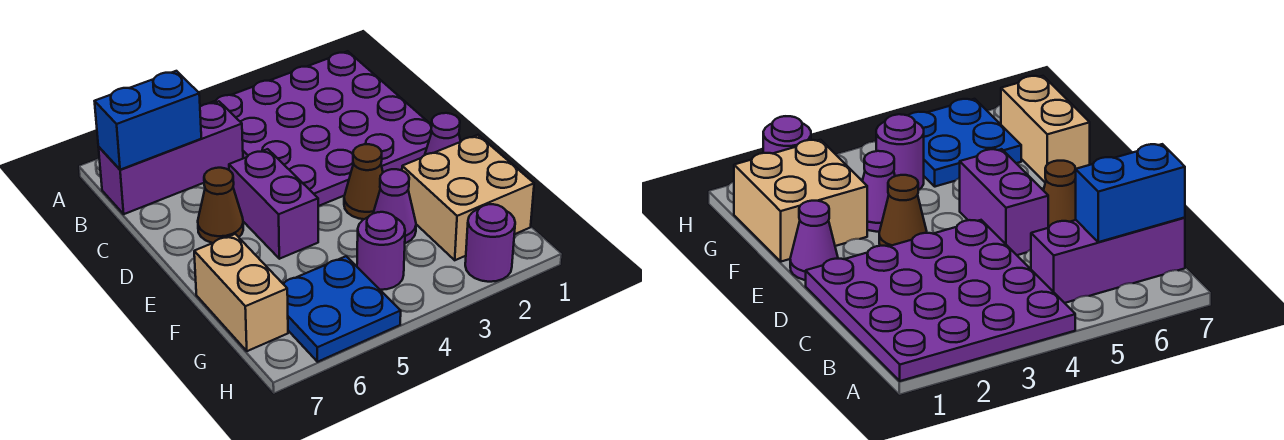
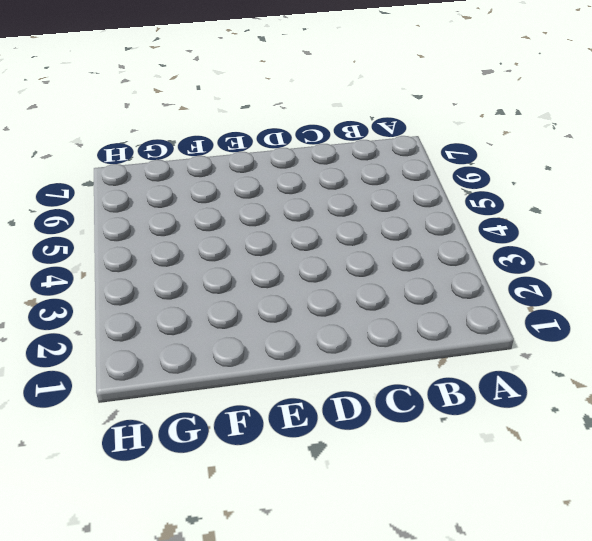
none -> purple 4x4 plate [211,51,432,206]
none -> purple 1x3 brick [98,101,243,214]
none -> purple 1x2 brick [229,149,318,259]

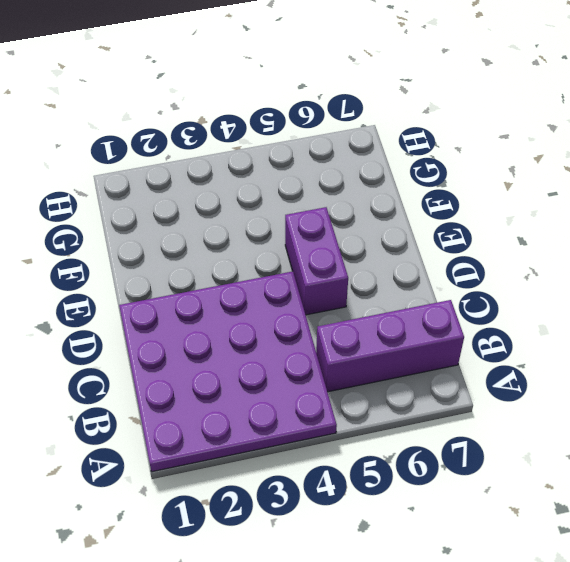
none -> brown 1x1 cone [198,168,243,243]
none -> purple 1x1 cone [425,113,461,155]
none -> brown 1x1 cone [344,144,383,219]

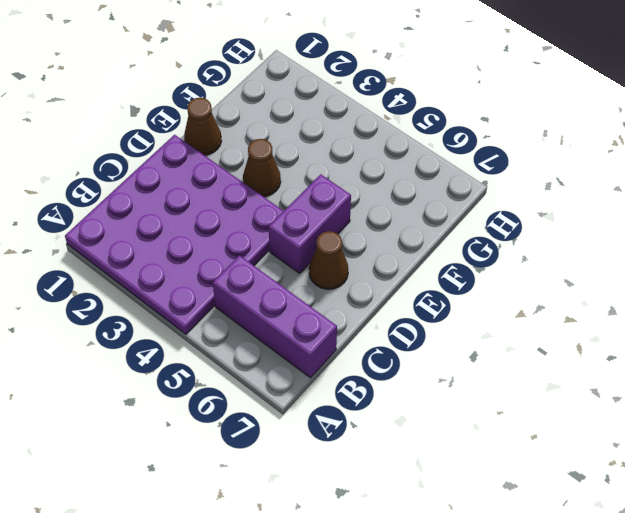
brown 1x1 cone [184,98,221,155] -> purple 1x1 cone [425,113,461,155]
none -> tan 2x2 brick [402,135,534,260]
none -> purple 1x1 cone [373,169,416,243]
none -> tan 1x2 brick [194,234,288,351]

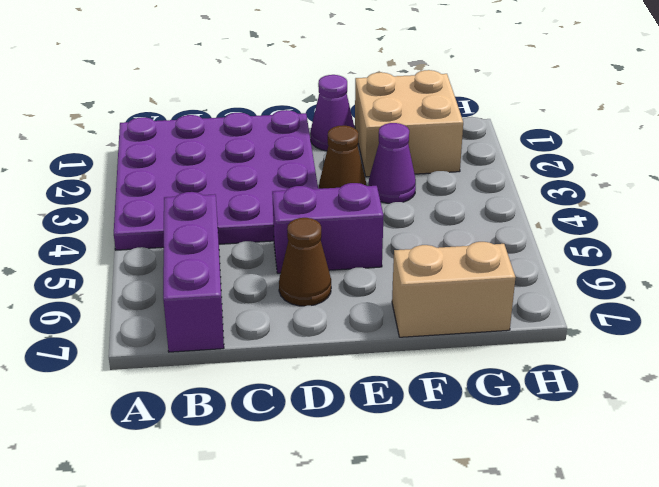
none -> purple 1x1 round brick [357,212,405,290]
none -> blue 2x2 plate [283,256,401,362]
none -> purple 1x1 round brick [465,204,515,282]

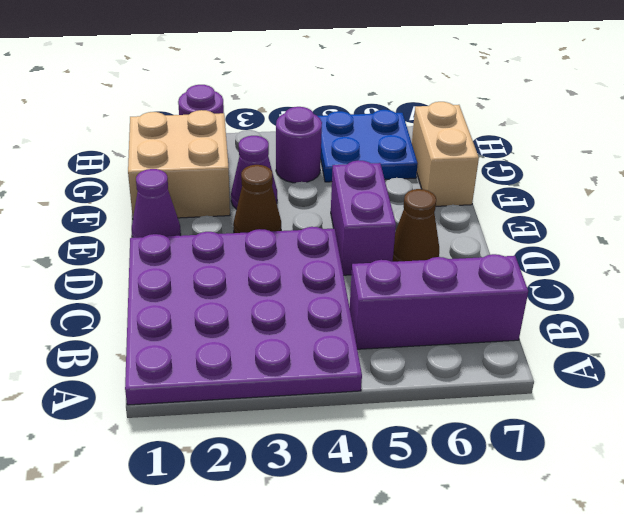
none -> blue 1x2 brick [95,71,201,170]

